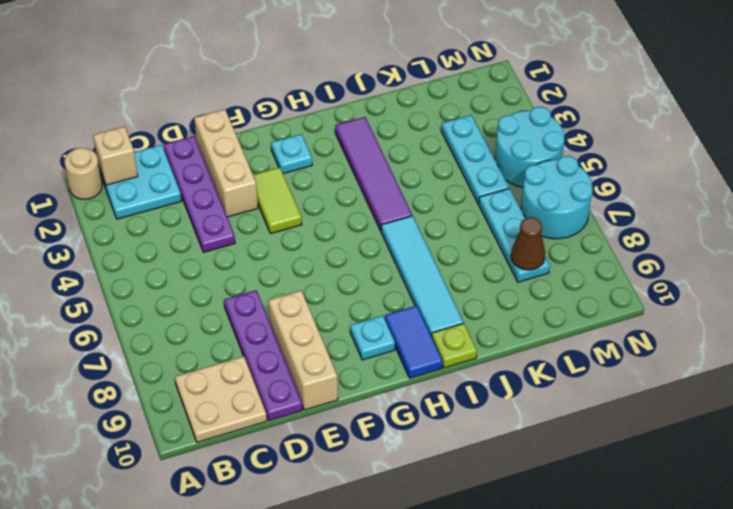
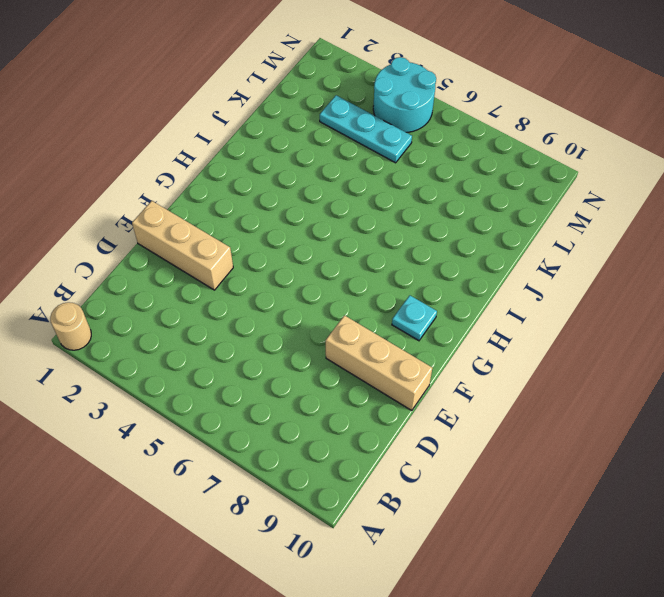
none -> cyan 2x2 plate [99,145,182,219]
none -> tan 2x2 plate [175,356,267,442]
none -> purple 1x4 plate [164,136,235,252]

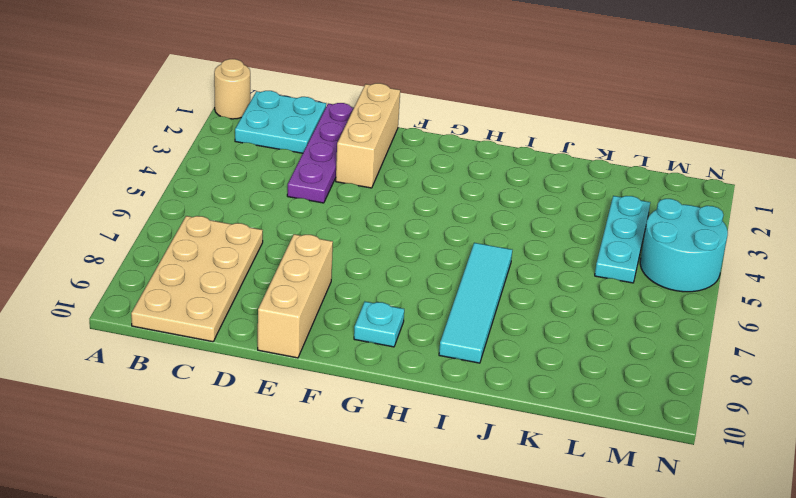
tan 2x4 plate [131,216,263,342] -> tan 2x2 plate [175,356,267,442]
none -> purple 1x4 plate [224,290,303,421]
none -> lime 1x2 tile [253,167,302,234]
none -> cyan 1x1 plate [271,134,312,174]

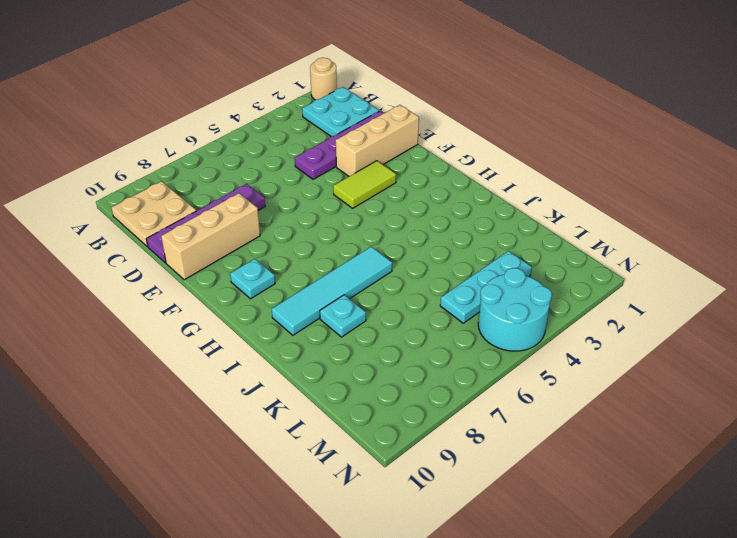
cyan 1x1 plate [320,295,366,337] -> cyan 1x1 plate moved to [271,134,312,174]
none -> blue 1x2 tile [385,306,443,378]
none -> purple 1x4 tile [335,117,412,231]
none -> lime 1x1 plate [432,323,477,368]

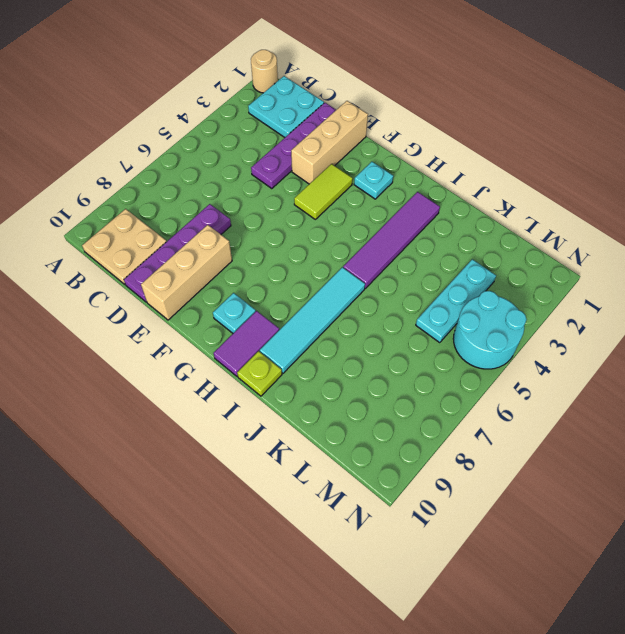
purple 1x2 tile [213,311,279,376] -> blue 1x2 tile [385,306,443,378]
none -> cyan 1x3 plate [479,188,550,282]
none -> cyan 2x2 round brick [521,156,593,239]
none -> tan 1x1 brick [93,126,138,185]

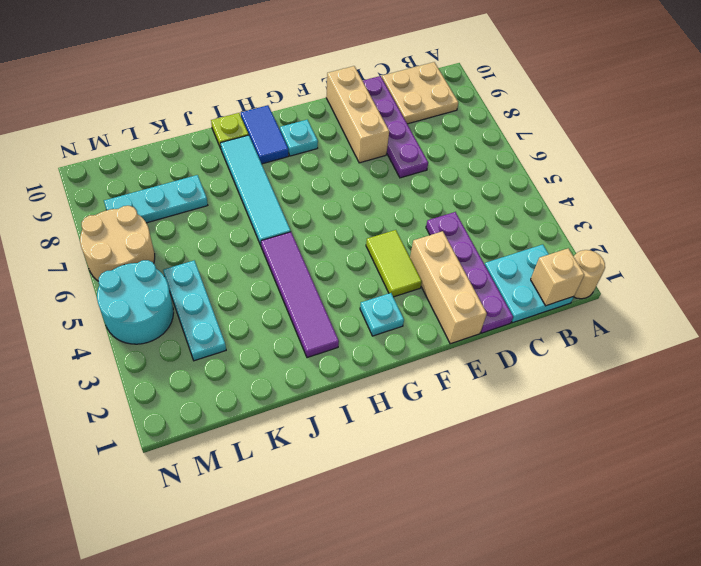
cyan 1x3 plate [104,175,208,223] -> cyan 1x3 plate turned to [479,188,550,282]
tan 2x2 round brick [80,206,155,281] -> cyan 2x2 round brick [521,156,593,239]
none -> brown 1x1 cone [511,217,545,270]

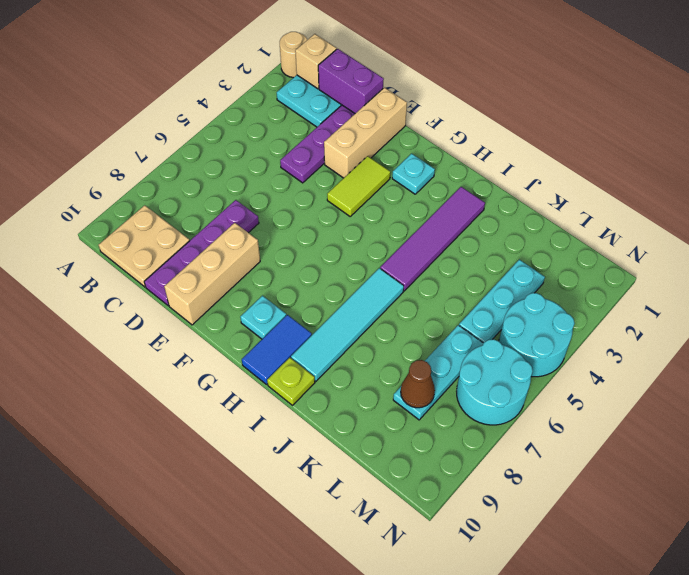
purple 1x2 brick [318,49,384,113] -> none

